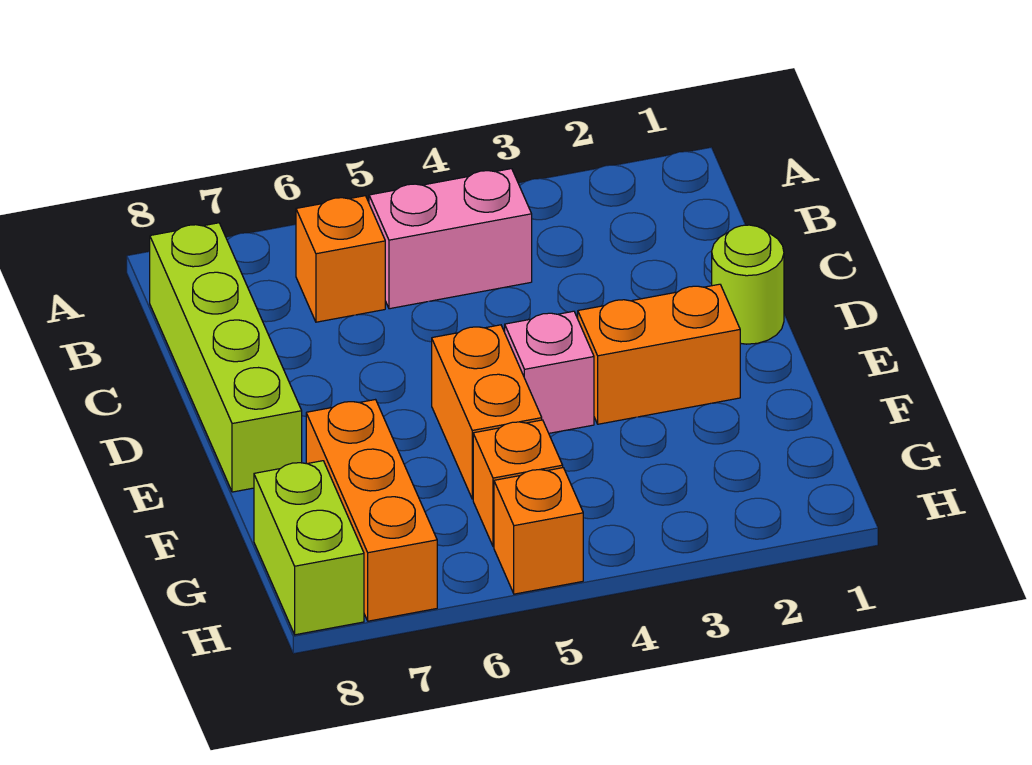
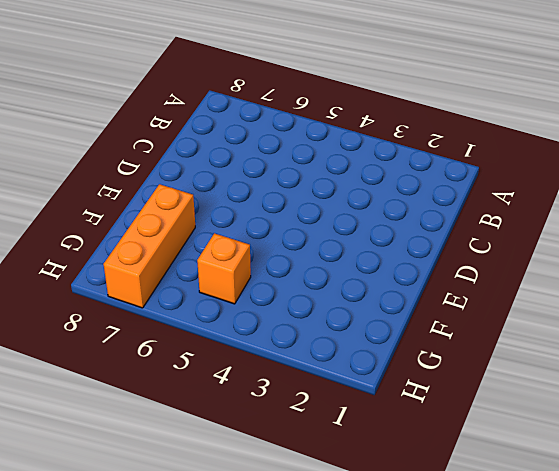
none -> pink 1x2 brick [369,169,532,309]
none -> orange 1x1 brick [296,196,385,322]

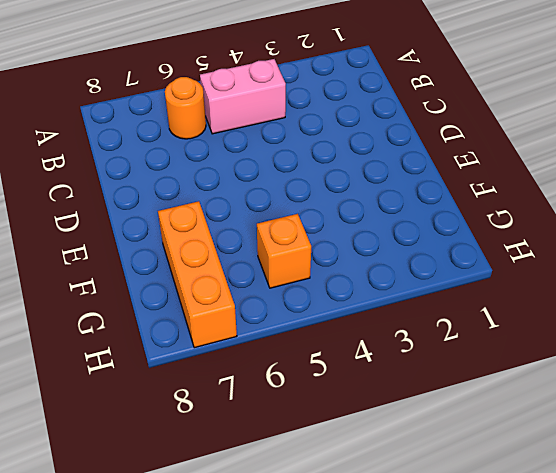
orange 1x1 round brick [165,77,206,139] -> orange 1x1 brick [296,196,385,322]
none -> lime 1x4 brick [150,223,302,492]
none -> lime 1x1 round brick [712,225,784,344]

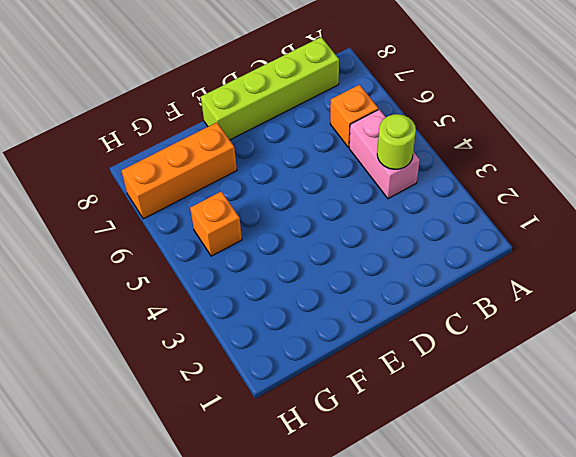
lime 1x1 round brick [377,114,416,169] -> lime 1x1 round brick moved to [712,225,784,344]
none -> orange 1x2 brick [578,284,740,424]
none -> pink 1x1 brick [505,311,594,433]

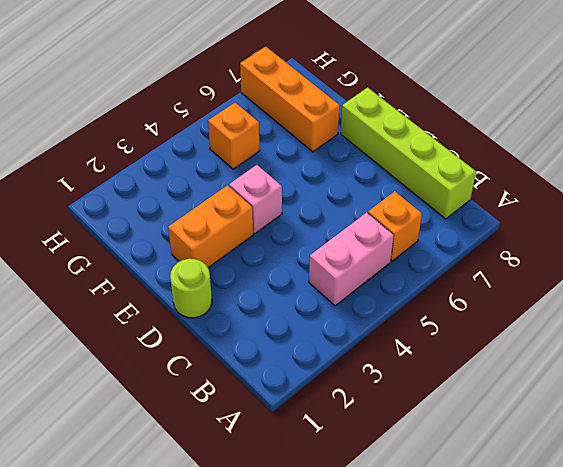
none -> orange 1x2 brick [432,325,542,499]
none -> lime 1x2 brick [254,461,364,635]

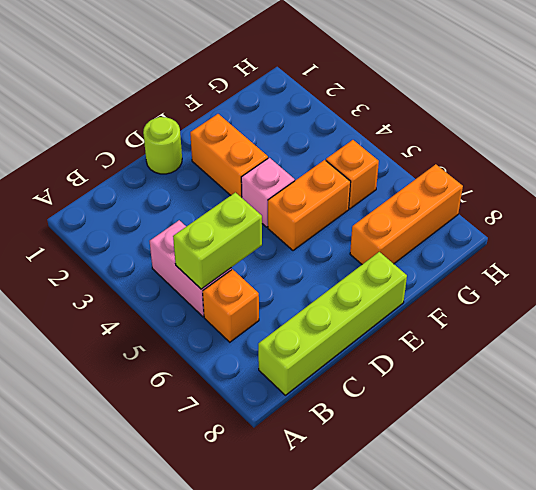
lime 1x2 brick [173,192,262,289] -> lime 1x2 brick moved to [254,461,364,635]
none -> orange 1x1 brick [494,468,583,594]

